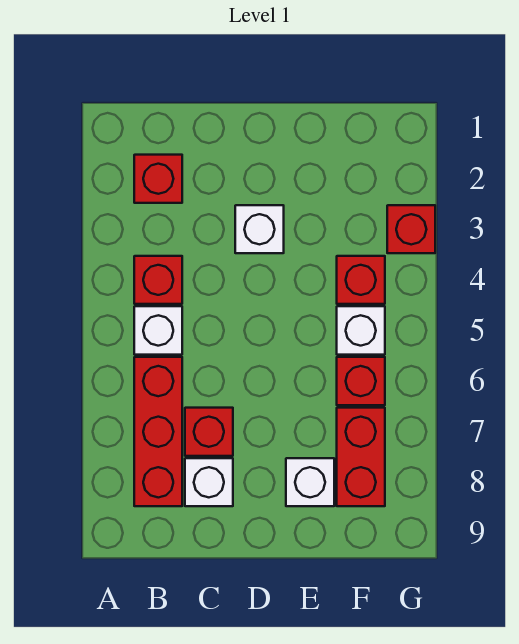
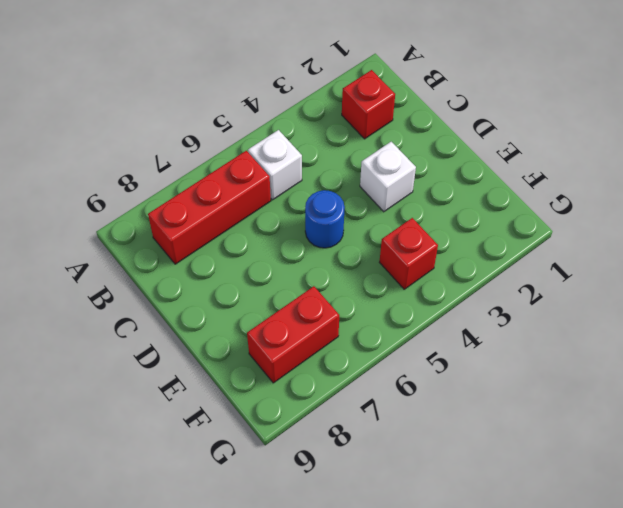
blue 1x1 round brick [305,190,345,248] -> none
none -> red 1x1 brick [134,256,182,304]
none -> red 1x1 brick [185,408,233,456]
none -> white 1x1 brick [185,458,233,506]

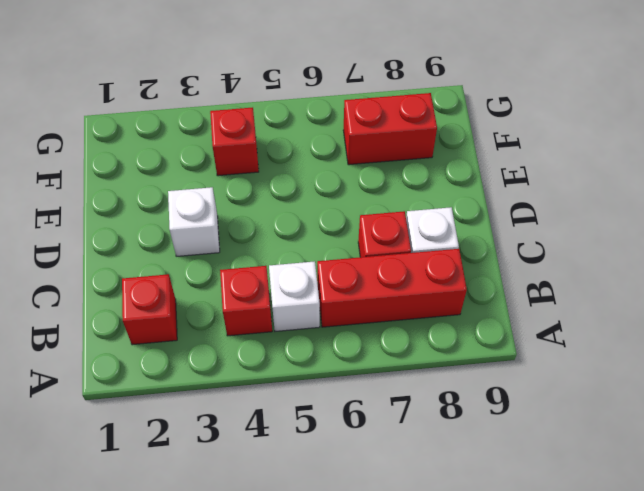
none -> white 1x1 brick [286,458,334,506]
none -> white 1x1 brick [337,306,385,355]
none -> red 1x1 brick [337,357,385,405]

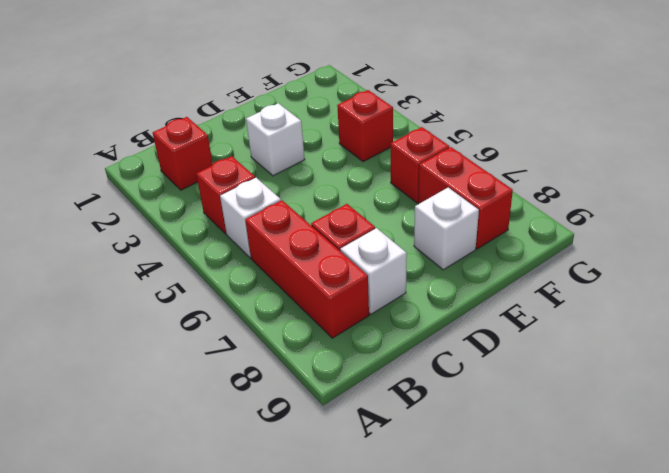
none -> white 1x1 brick [337,306,385,355]
none -> red 1x1 brick [387,205,435,253]

